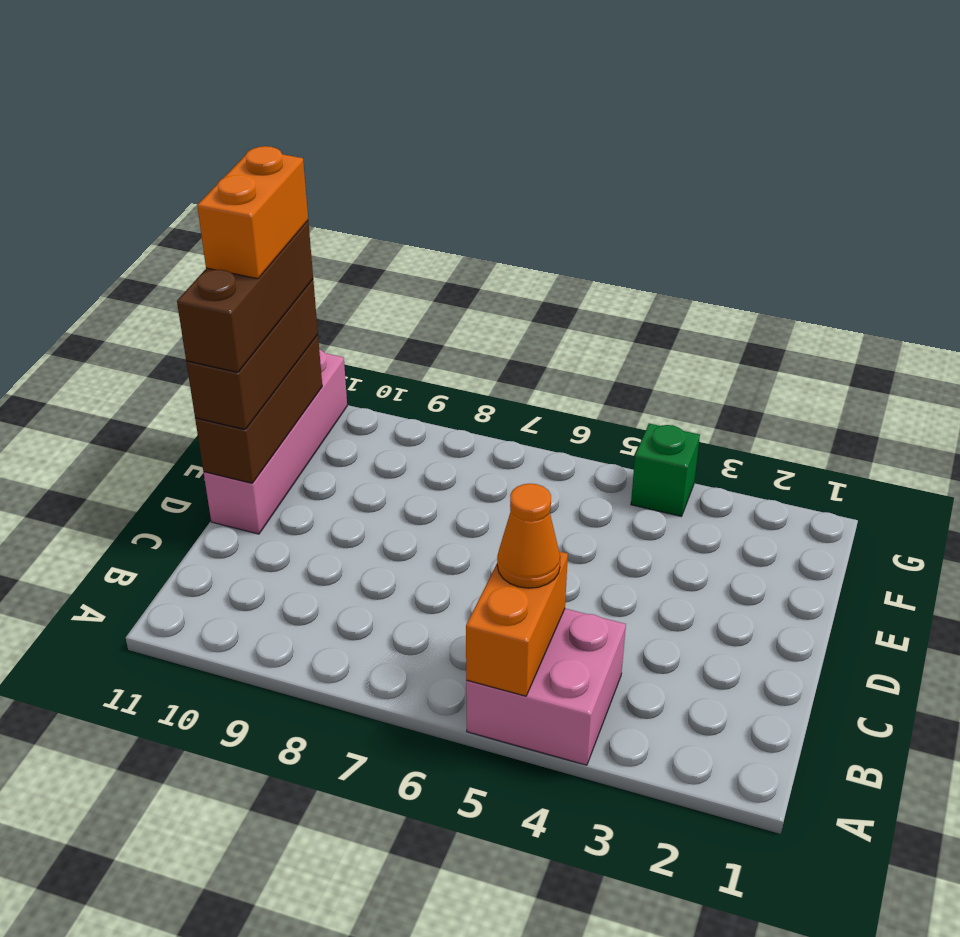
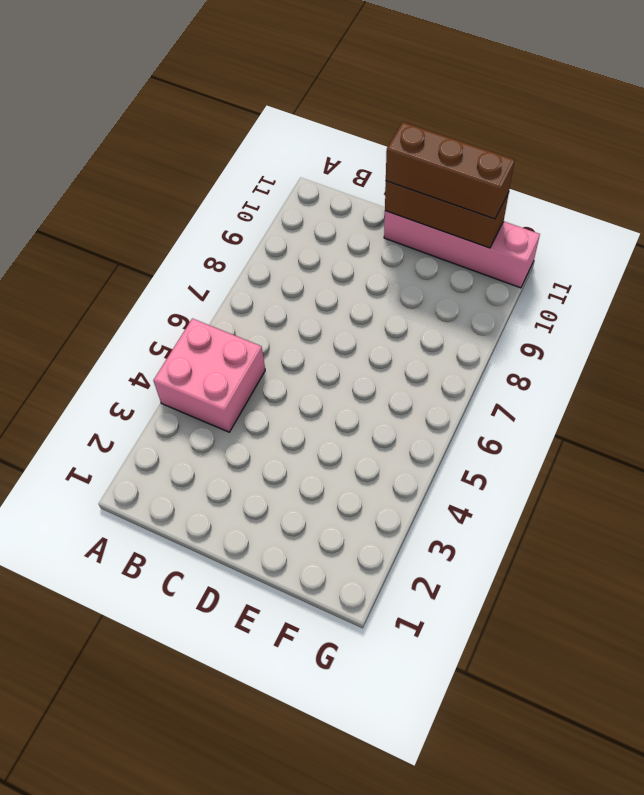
none -> green 1x1 brick [631,424,700,516]
none -> orange 1x2 brick [466,551,568,696]

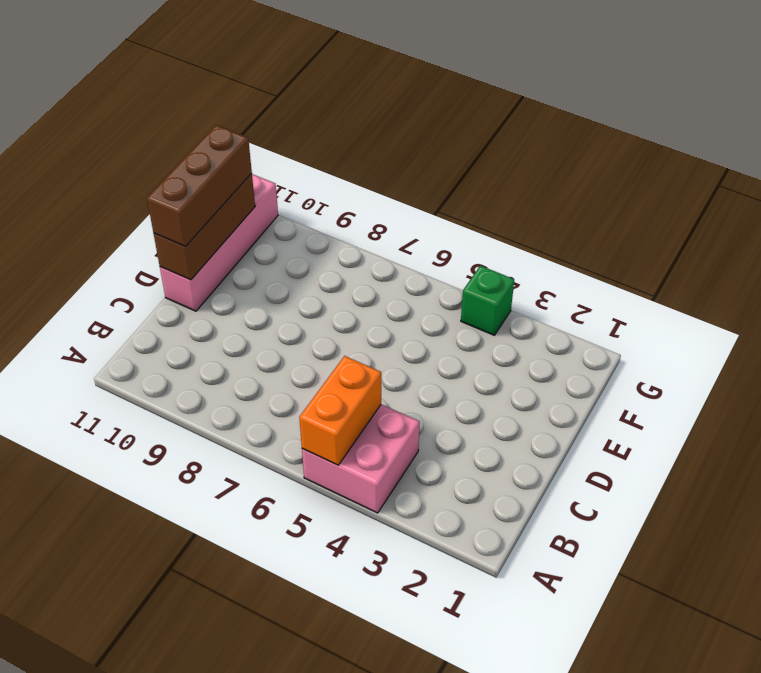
none -> orange 1x1 cone [497,484,560,588]
none -> brown 1x3 brick [177,221,313,372]

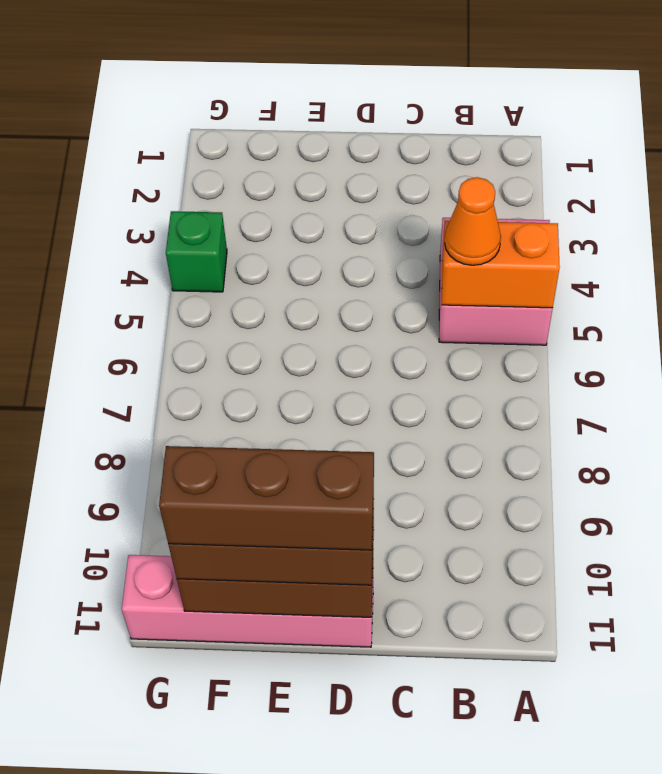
none -> orange 1x2 brick [197,146,308,279]

